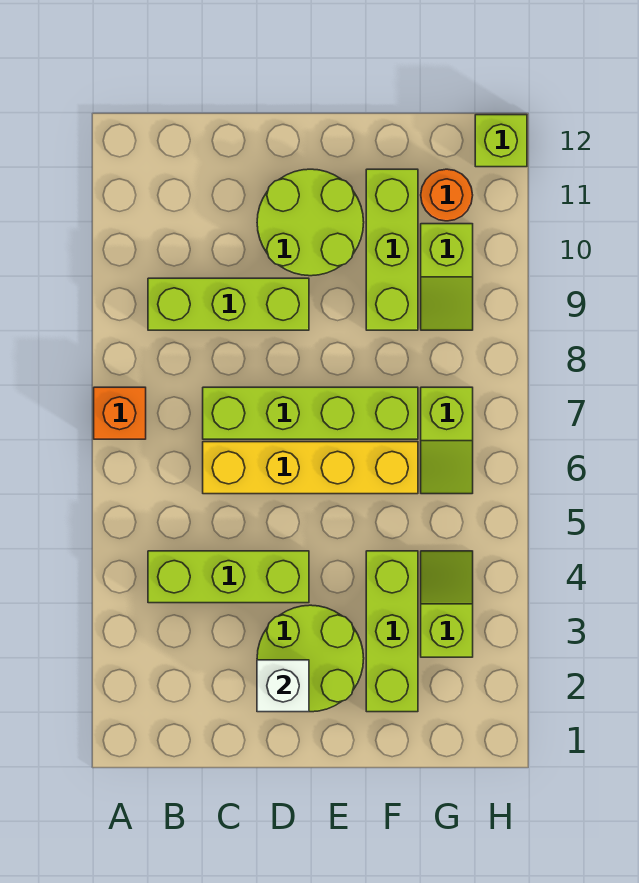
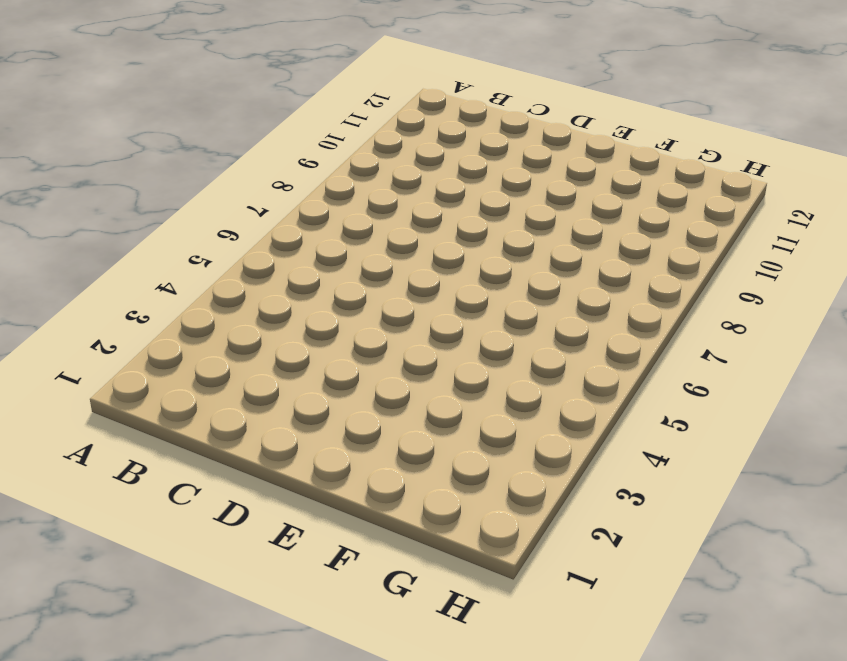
none -> orange 1x1 brick [94,387,146,439]
none -> lime 1x3 brick [148,551,309,603]
none -> lime 1x3 brick [148,278,309,330]

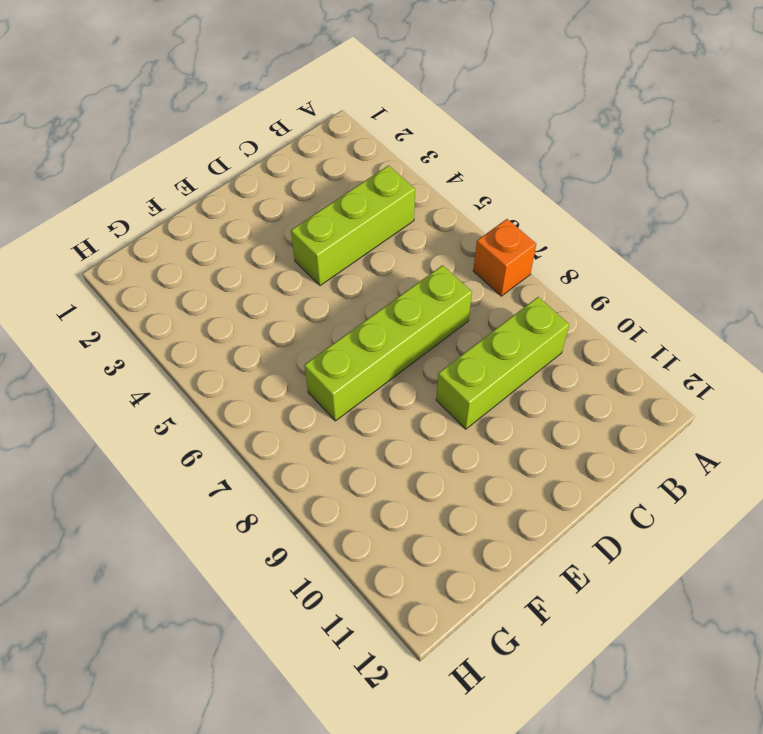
none -> yellow 1x4 brick [203,442,418,494]
none -> lime 2x2 round brick [257,605,364,712]
none -> lime 2x2 round brick [257,169,364,276]

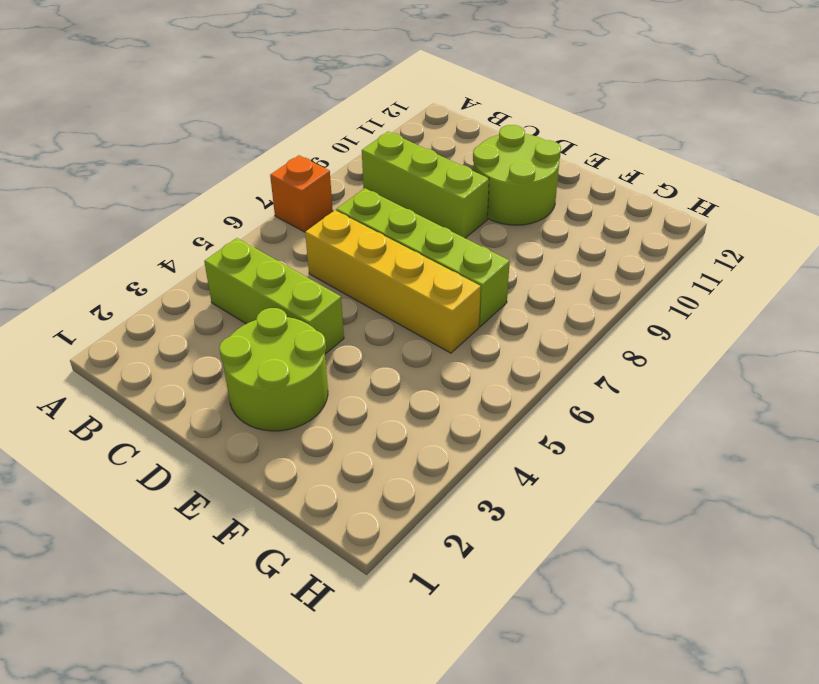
none -> lime 1x3 brick [366,551,418,712]
none -> lime 1x3 brick [366,169,418,330]
none -> lime 1x2 slope [421,551,473,657]

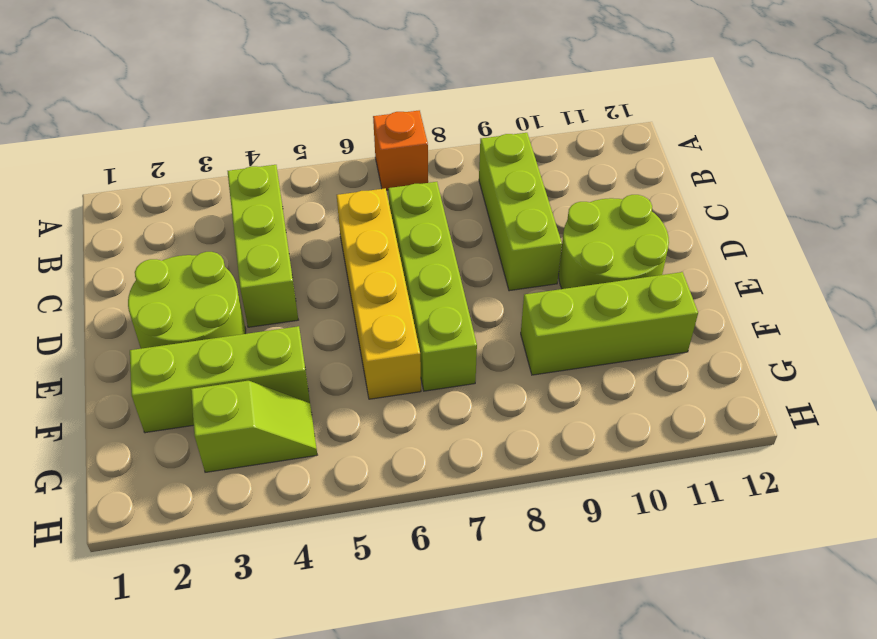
none -> lime 1x2 slope [421,387,473,494]
none -> lime 1x2 slope [421,224,473,330]
none -> orange 1x1 round brick [421,169,473,221]

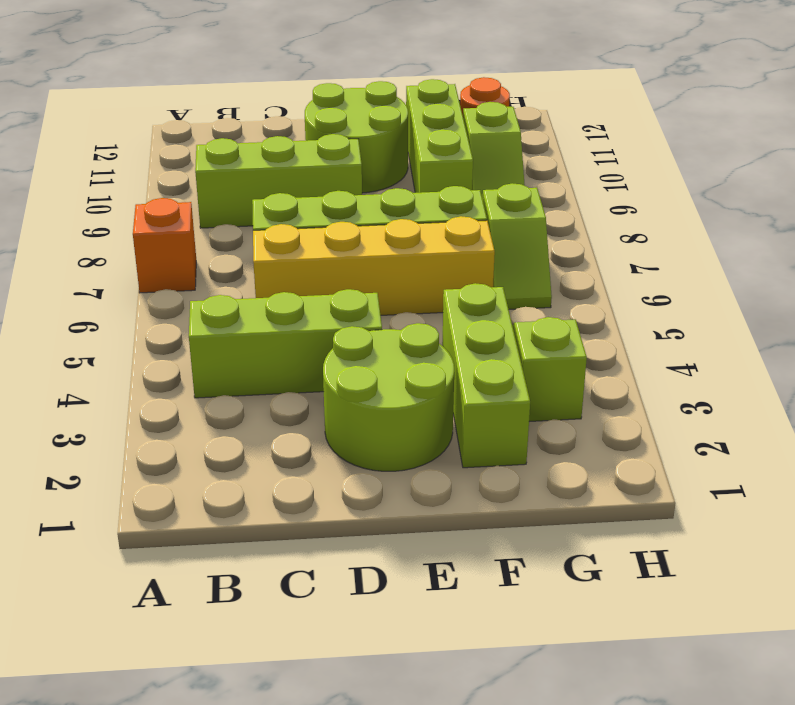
none -> lime 1x1 brick [475,115,527,167]
none -> white 1x1 brick [257,660,309,712]

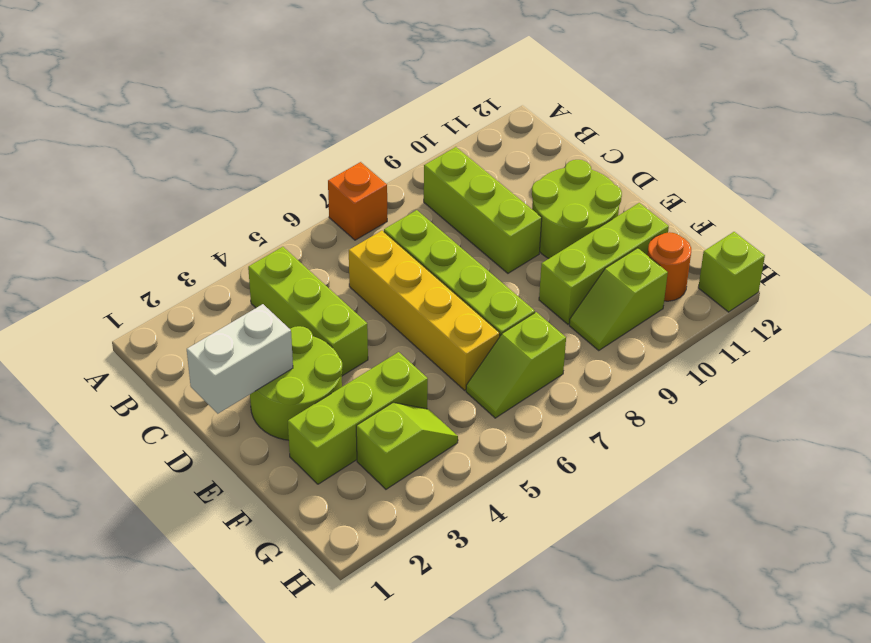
white 1x2 brick [187,304,293,414] -> white 1x1 brick [257,660,309,712]

